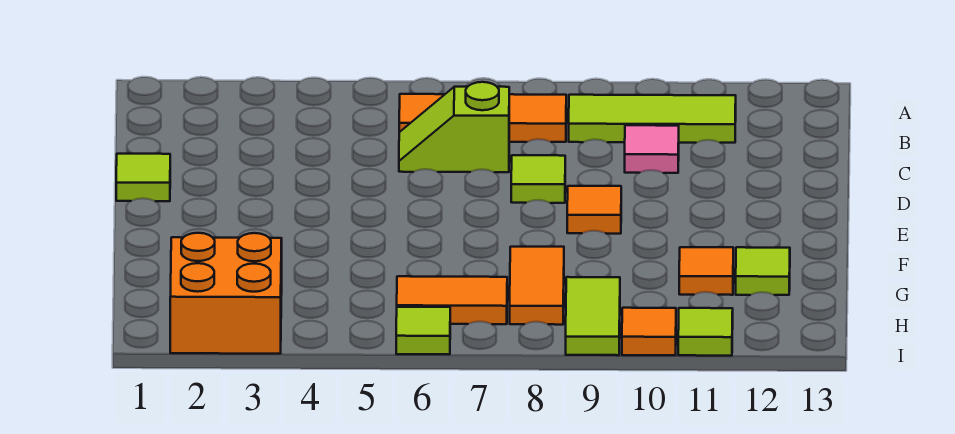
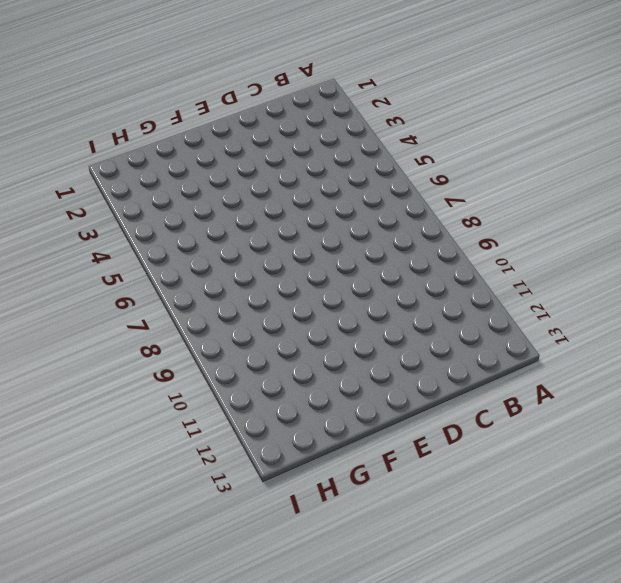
none -> orange 1x3 tile [399,94,566,142]
none -> lime 1x3 tile [569,95,736,143]
none -> lime 1x2 slope [399,82,509,172]

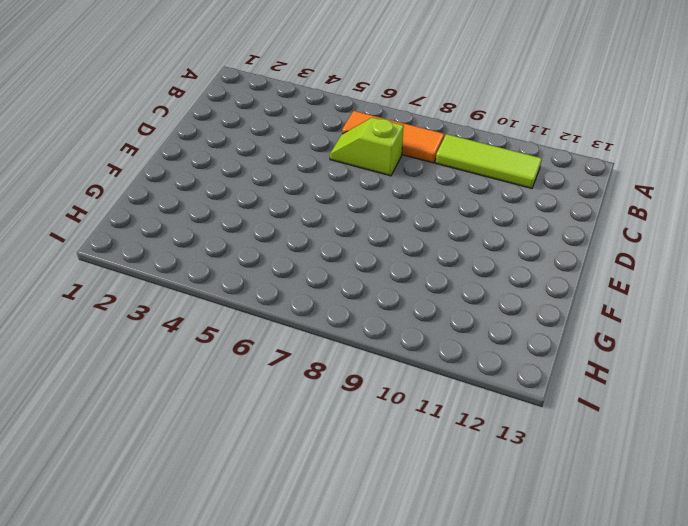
none -> pink 1x1 tile [625,125,679,173]
none -> lime 1x1 tile [116,154,170,201]
none -> lime 1x1 tile [511,155,565,203]

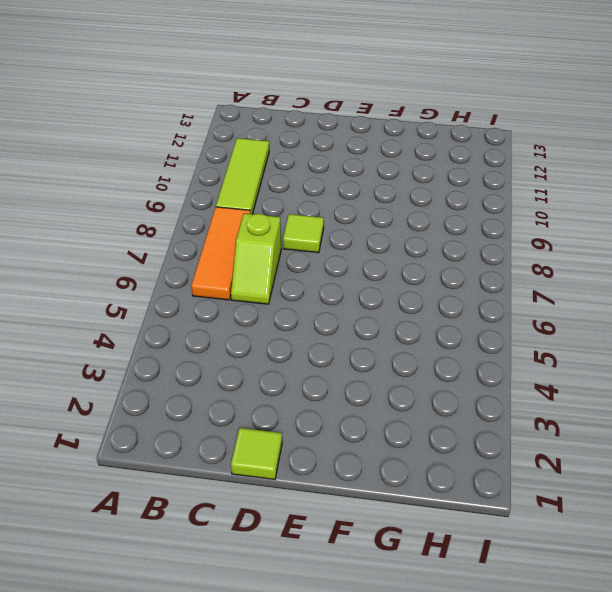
none -> pink 1x1 tile [625,125,679,173]
none -> orange 1x1 tile [567,186,621,234]
none -> orange 1x2 tile [510,247,564,325]

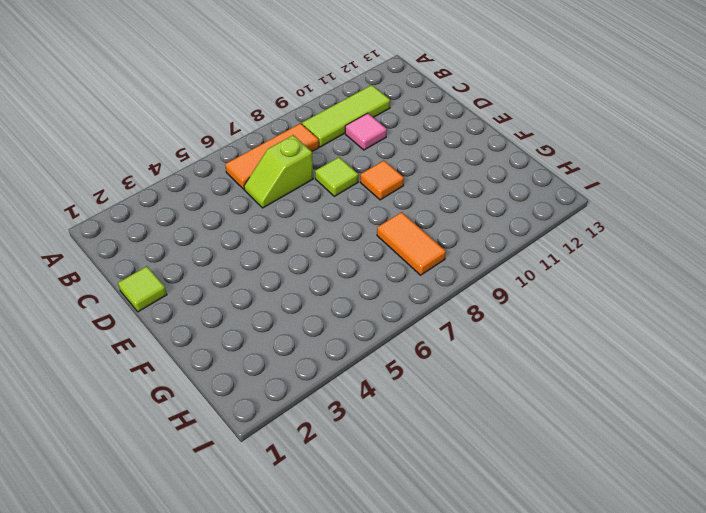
none -> orange 1x1 tile [679,247,733,295]
none -> lime 1x1 tile [736,247,790,295]
none -> orange 2x2 brick [170,233,282,354]

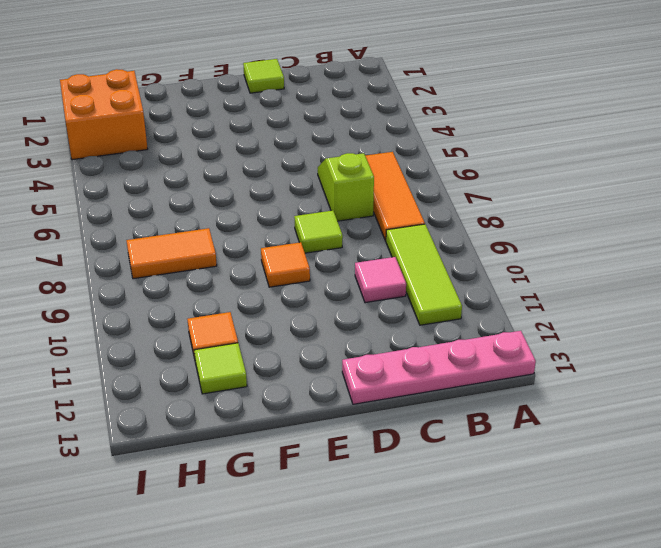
pink 1x4 plate [342,331,536,404] -> none
none -> orange 1x2 tile [397,276,507,324]
none -> lime 1x2 tile [566,277,620,355]
none -> lime 1x1 tile [396,307,450,354]

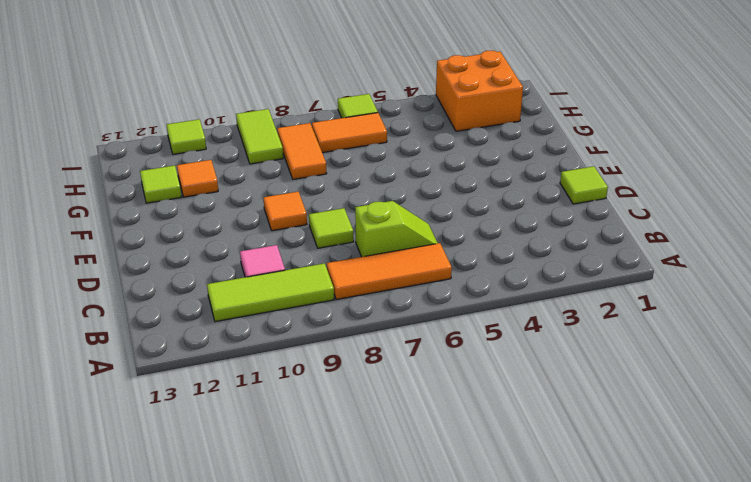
none -> orange 1x1 tile [622,308,676,355]

